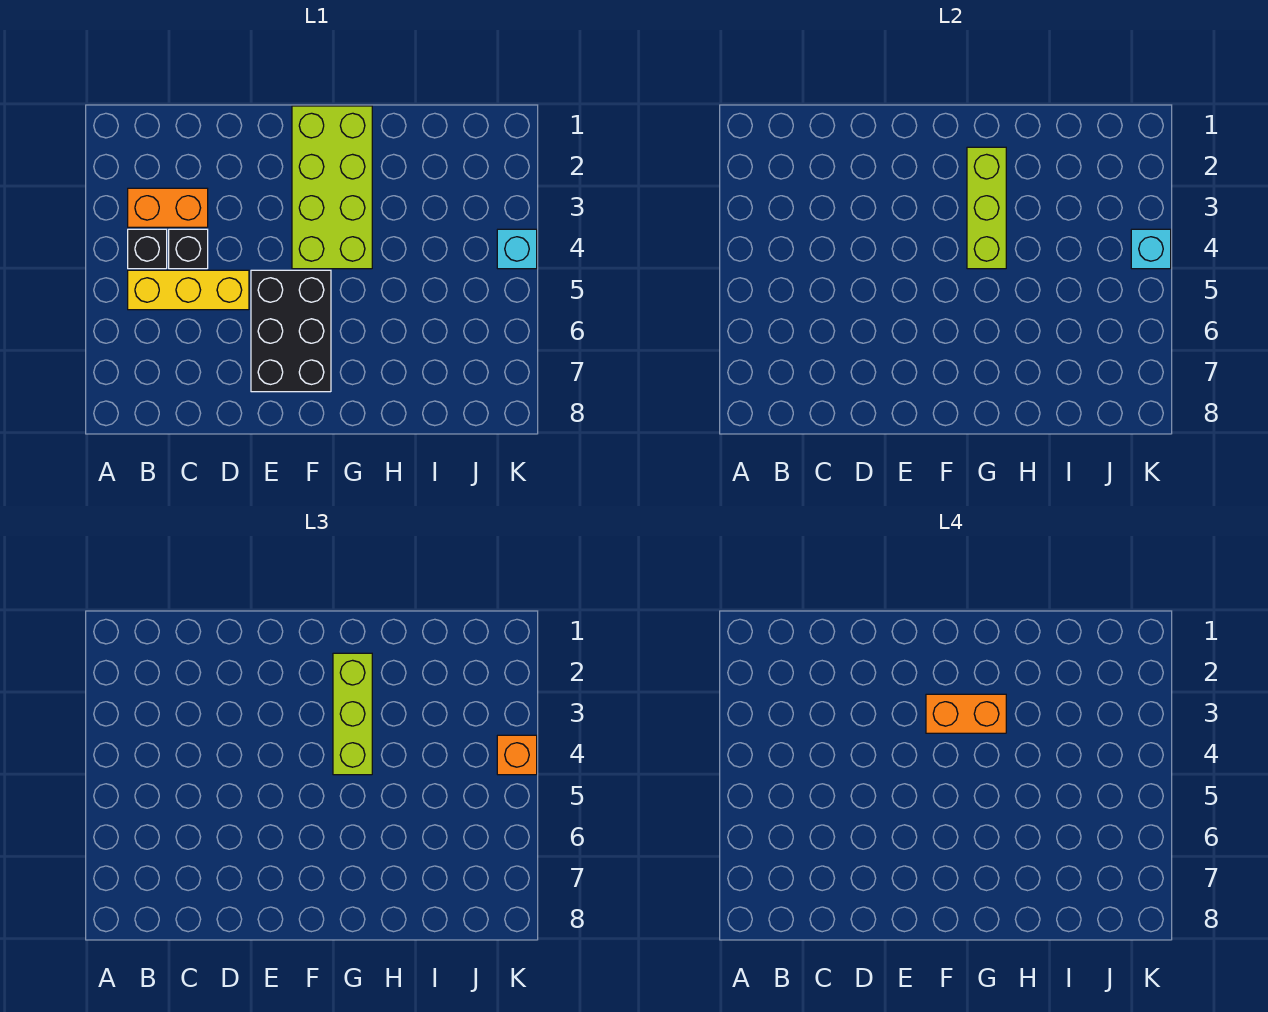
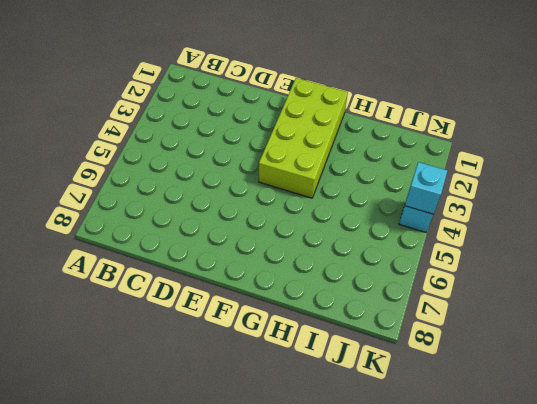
none -> orange 1x2 brick [128,188,208,227]
none -> black 1x1 brick [128,229,167,269]
none -> yellow 1x3 brick [128,270,249,310]

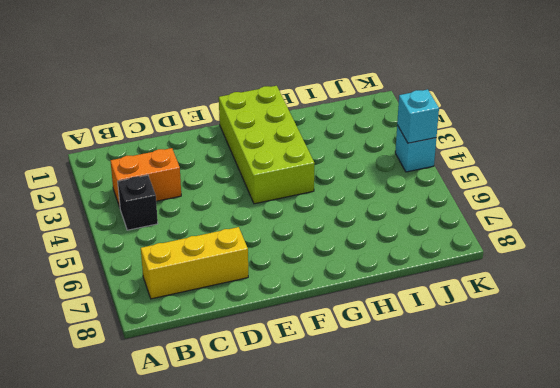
yellow 1x3 brick [141,227,248,299] -> yellow 1x3 brick moved to [128,270,249,310]
none -> black 1x1 brick [169,229,208,269]
none -> black 2x3 brick [251,270,331,392]
none -> lime 1x3 brick [967,147,1006,269]

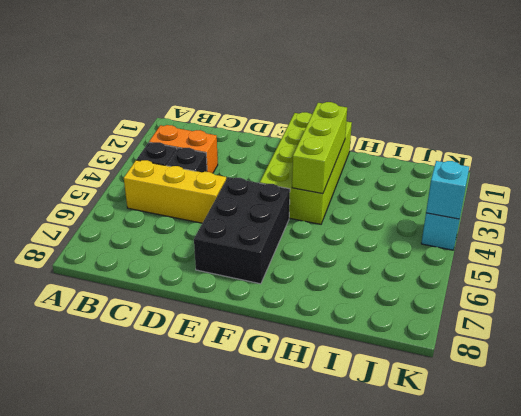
none -> lime 1x3 brick [333,653,372,775]
none -> orange 1x1 brick [497,735,537,775]
none -> orange 1x2 brick [926,694,1006,733]

